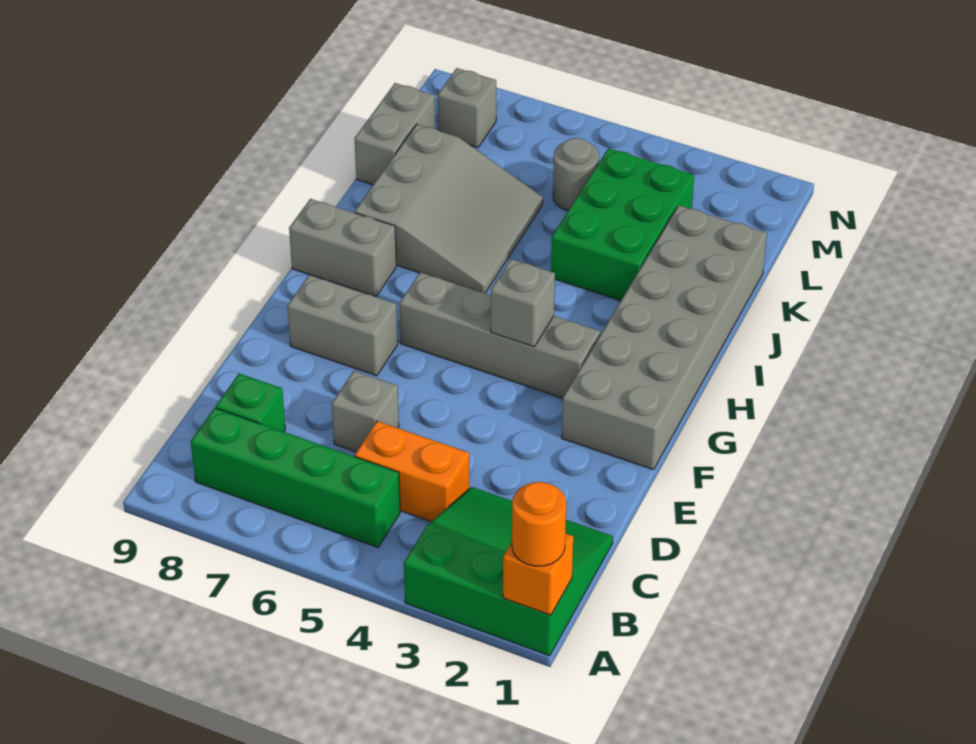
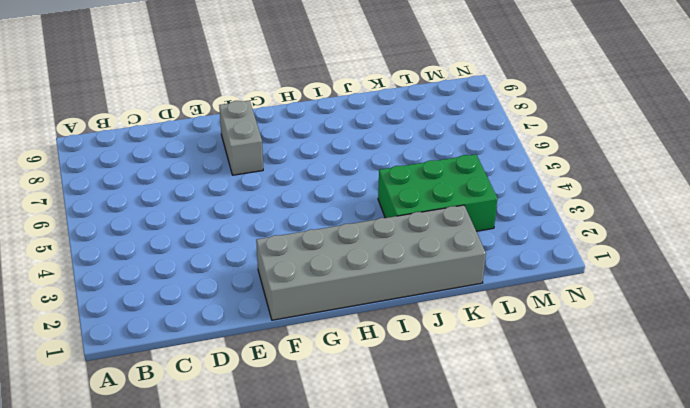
none -> green 3x3 slope [404,487,613,656]
none -> green 1x4 brick [191,408,400,547]
none -> orange 1x2 brick [355,421,469,522]

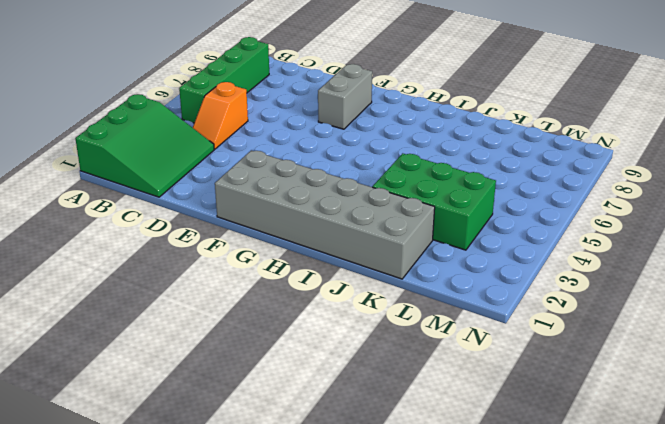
orange 1x2 slope [192,82,248,149] -> orange 1x2 brick [355,421,469,522]
none -> green 1x1 brick [216,374,285,432]
none -> grey 1x1 brick [332,371,399,452]
none -> grey 1x4 brick [400,272,600,398]

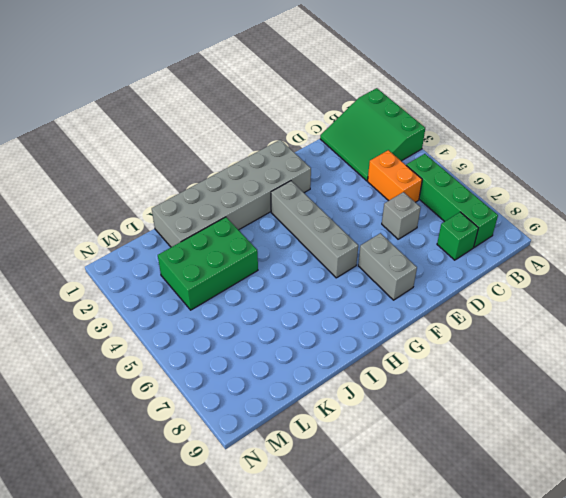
none -> grey 1x2 brick [289,199,396,297]
none -> grey 3x3 slope [355,124,543,293]
none -> grey 1x2 brick [354,83,435,185]

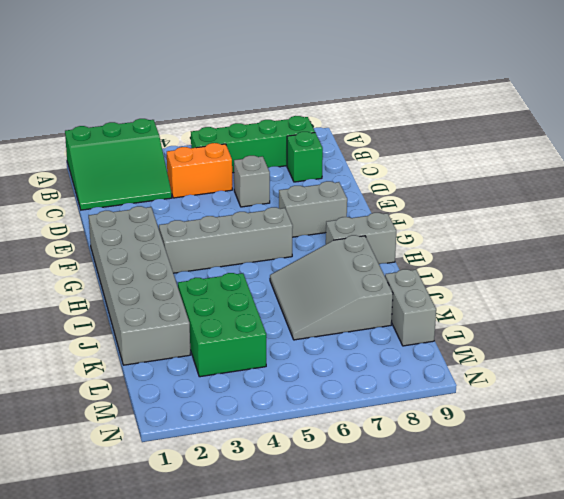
none -> grey 1x1 round brick [553,138,599,211]
none -> grey 1x1 brick [438,68,496,148]
none -> orange 1x1 brick [503,533,573,615]

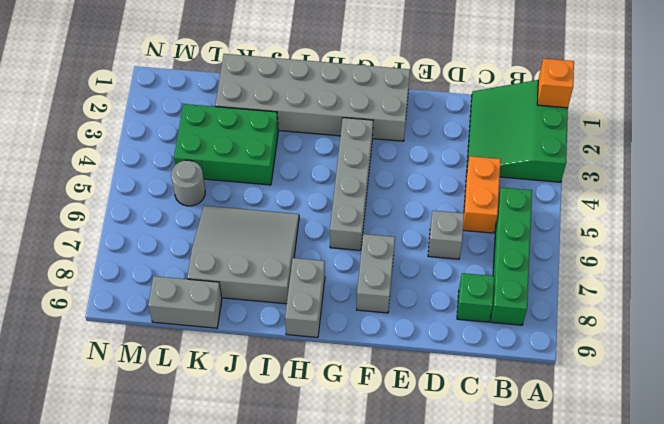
none -> grey 1x1 brick [438,68,496,148]
none -> grey 1x1 brick [491,259,555,347]
none -> orange 1x1 round brick [512,482,566,566]

